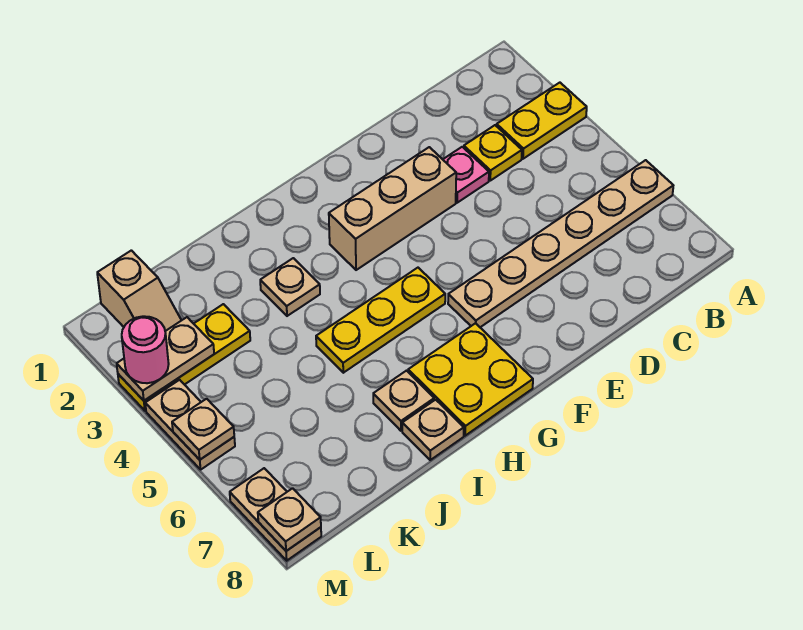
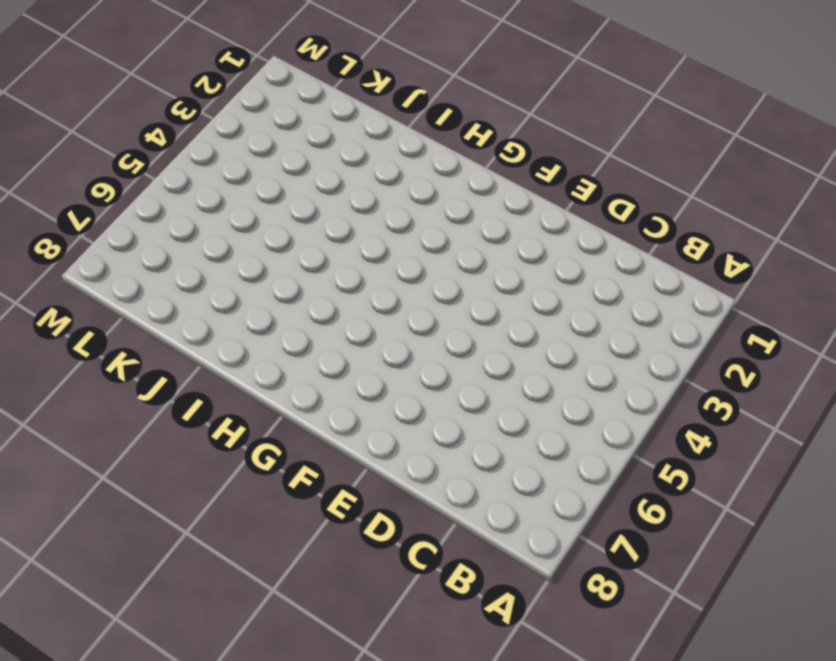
none -> yellow 1x2 plate [497,83,587,159]
none -> tan 1x6 plate [448,160,673,327]
none -> yellow 1x1 plate [464,125,522,181]

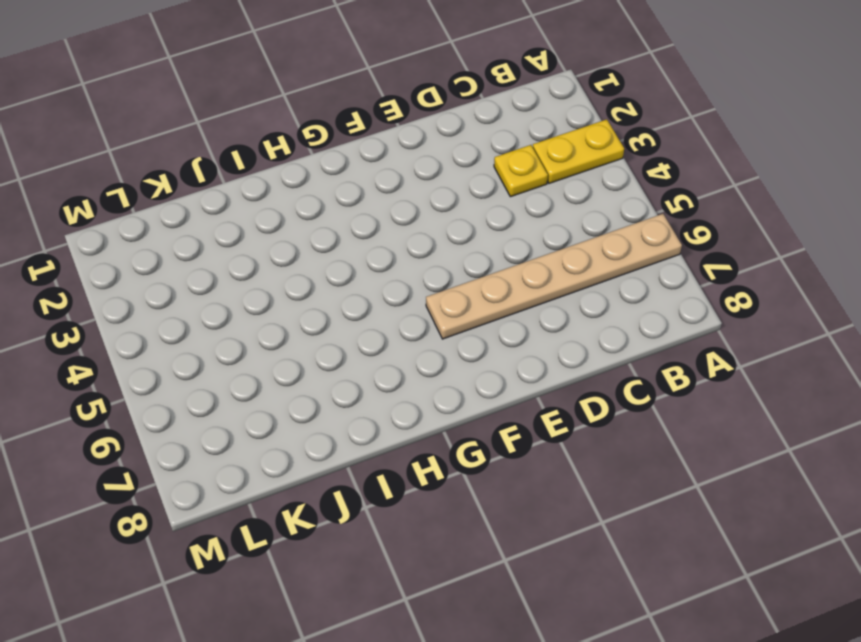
none -> pink 1x1 plate [443,147,489,203]
none -> tan 1x3 brick [329,147,456,270]
none -> yellow 1x3 plate [316,268,445,373]

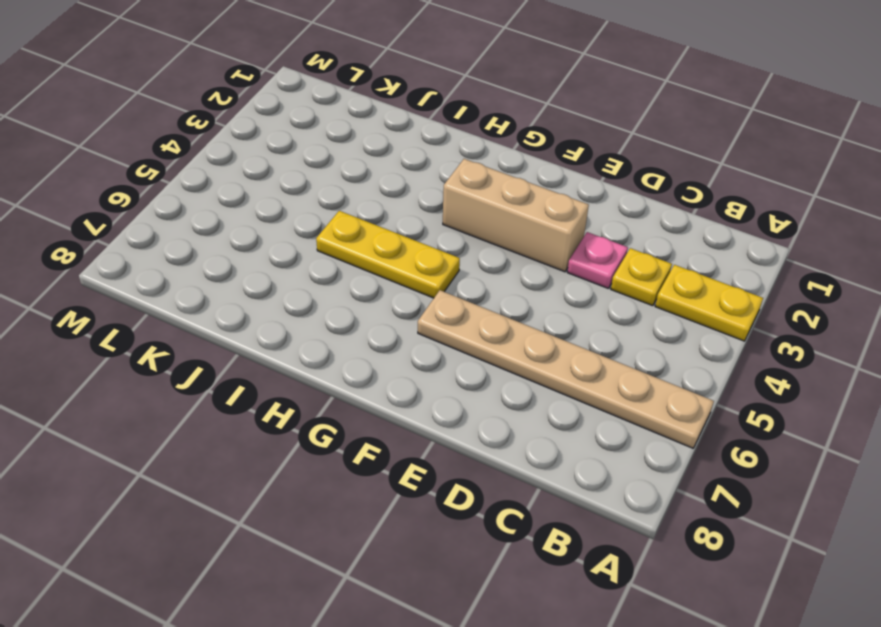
none -> yellow 2x2 plate [408,323,533,436]
none -> tan 1x1 plate [260,258,320,316]
none -> tan 1x1 plate [373,371,434,431]

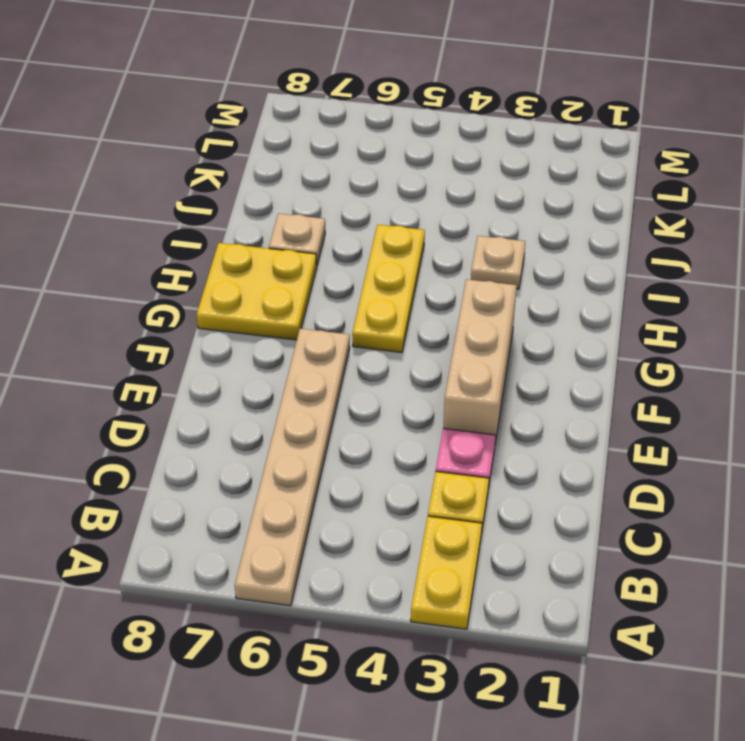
none -> tan 1x1 plate [402,400,464,460]
none -> yellow 1x3 plate [118,304,250,411]
none -> tan 1x2 slope [97,250,181,331]

